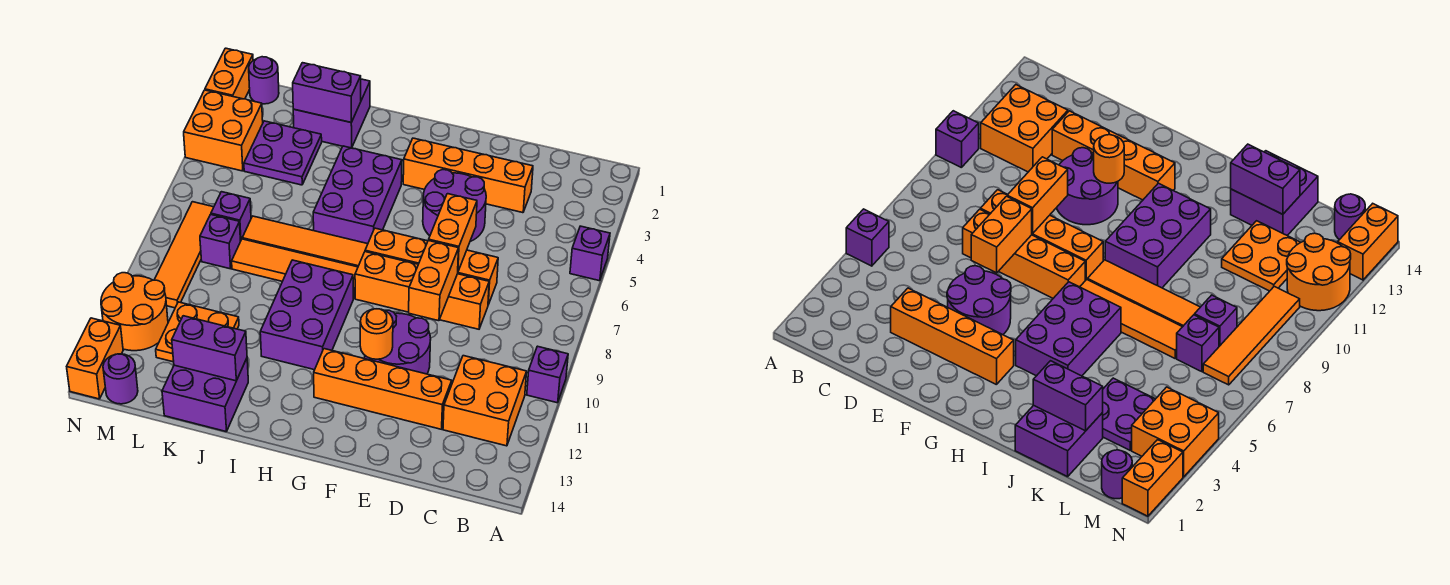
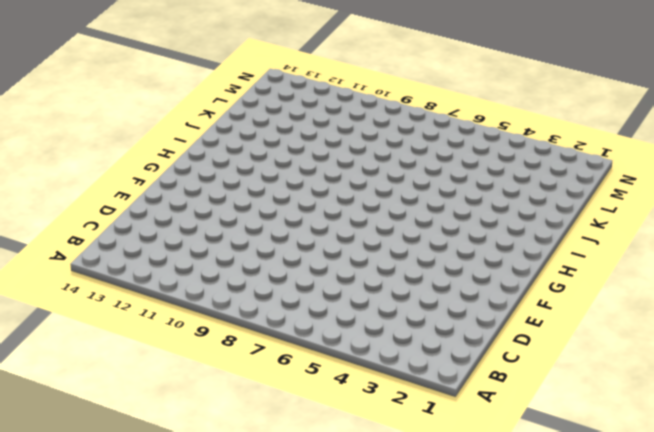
none -> purple 1x1 brick [570,226,610,281]
none -> purple 1x1 brick [527,346,568,403]
none -> orange 2x2 brick [443,356,527,446]
none -> orange 1x4 brick [403,138,533,213]

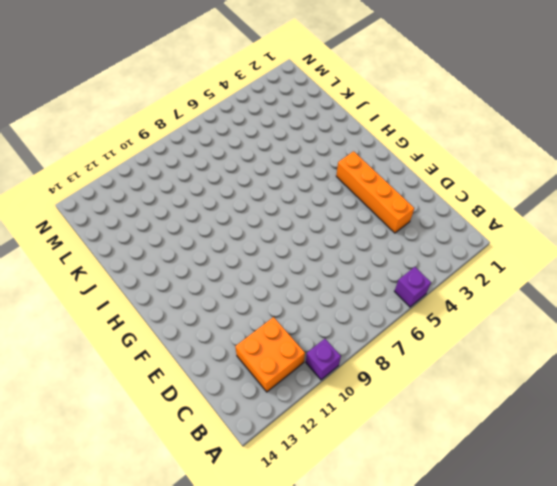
none -> orange 1x4 brick [365,228,498,305]
none -> orange 1x4 brick [355,252,489,329]
none -> orange 1x4 brick [314,349,452,429]
none -> purple 2x2 round brick [423,170,486,242]

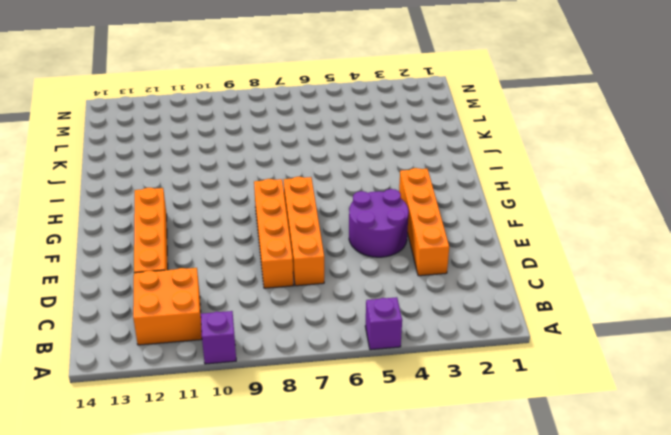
none -> purple 2x2 round brick [365,310,431,374]
none -> purple 2x3 brick [313,146,402,244]
none -> orange 1x4 tile [242,216,368,267]
none -> orange 1x4 tile [232,239,358,299]

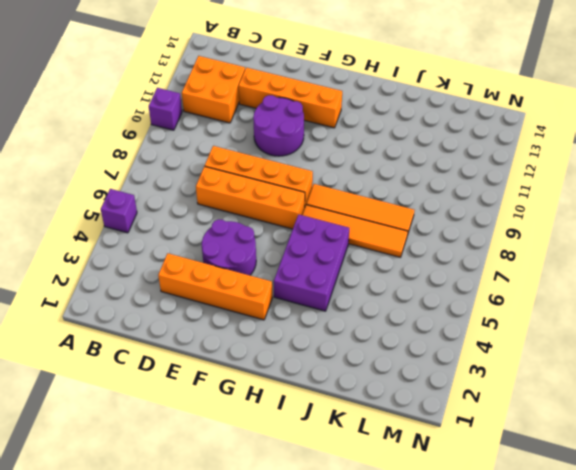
none -> purple 2x3 brick [260,260,353,370]
none -> purple 2x2 brick [293,79,370,148]
none -> purple 2x2 brick [162,358,248,432]
none -> purple 2x2 plate [244,121,322,185]

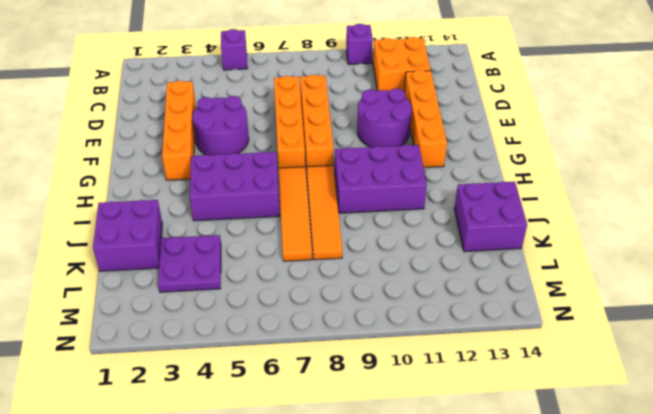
none -> orange 2x2 plate [156,302,239,362]
none -> purple 1x1 brick [211,192,251,241]
none -> purple 1x1 brick [200,214,241,269]
none -> purple 1x1 round brick [249,57,279,104]

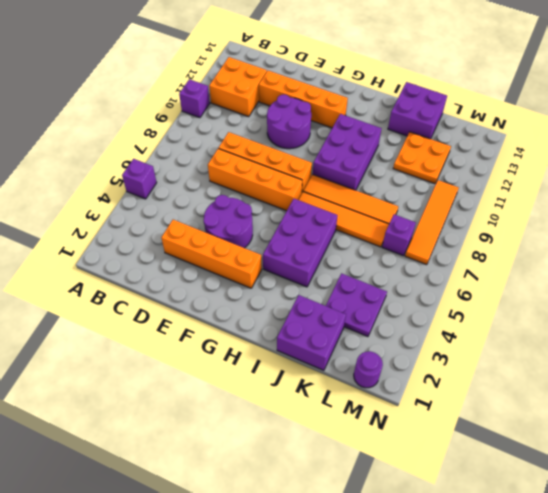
none -> purple 1x1 brick [200,214,241,269]
none -> orange 2x2 brick [184,90,263,171]
none -> orange 2x2 round brick [101,273,168,351]
none -> purple 1x1 round brick [103,354,138,404]

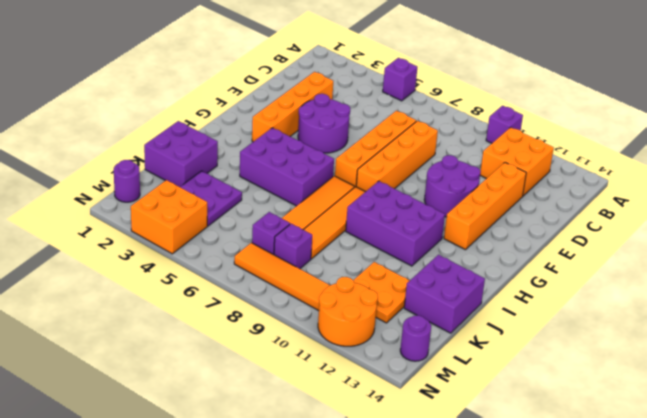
none -> orange 1x2 brick [205,48,253,99]
none -> orange 1x2 brick [67,318,123,399]
none -> orange 1x2 brick [429,194,477,271]
none -> orange 1x2 brick [409,240,459,321]

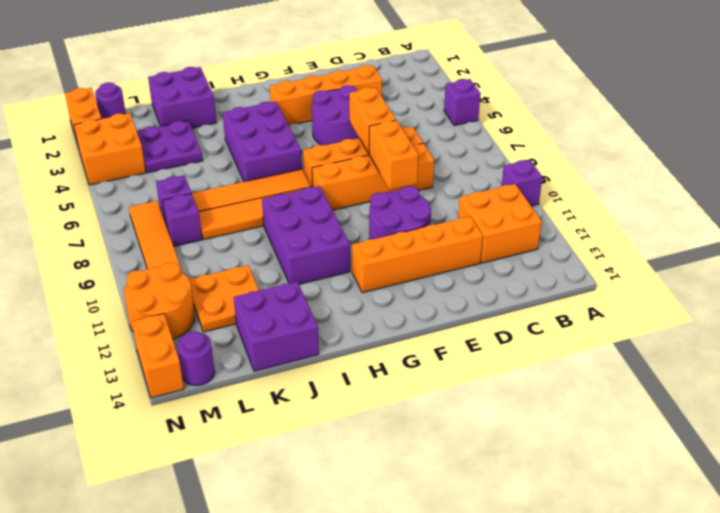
none -> orange 1x1 round brick [360,309,393,359]
none -> purple 1x2 brick [293,63,361,122]
none -> purple 1x2 brick [172,316,247,381]

